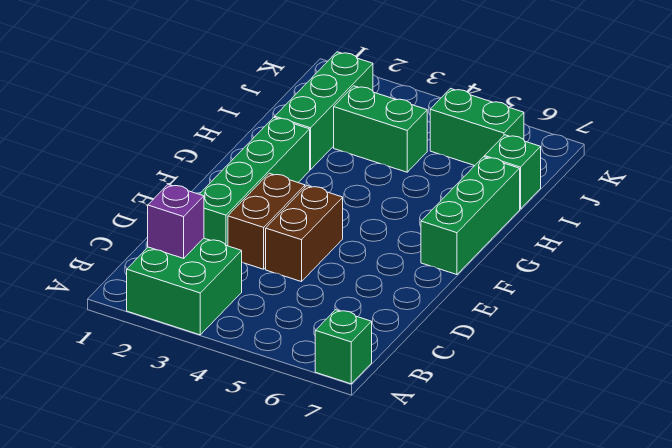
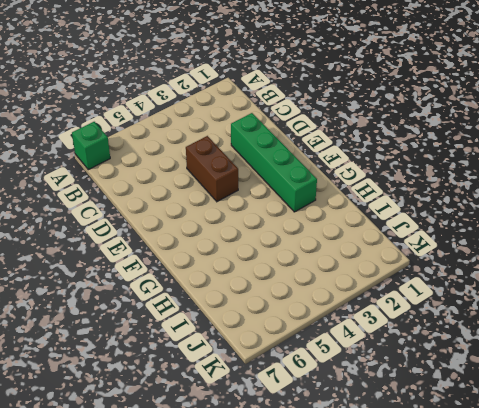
none -> green 2x2 brick [127,238,242,335]
none -> brown 1x2 brick [228,173,305,269]

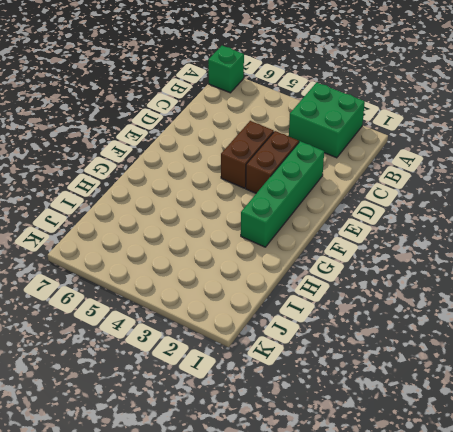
none -> green 1x3 brick [421,157,520,275]
none -> green 1x3 brick [275,52,373,170]

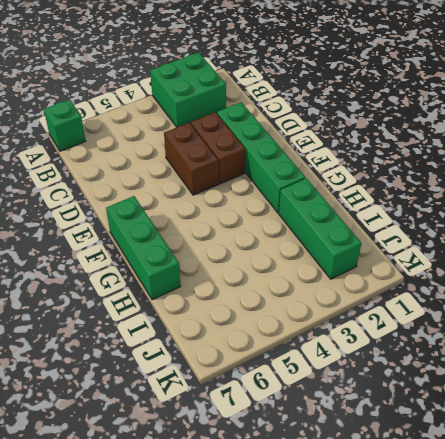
none -> green 1x2 brick [334,86,427,172]
none -> green 1x1 brick [485,135,541,209]

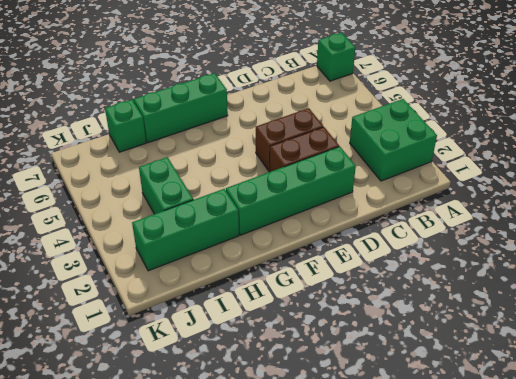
none -> green 1x2 brick [430,89,524,166]
none -> purple 1x1 brick [148,184,204,258]

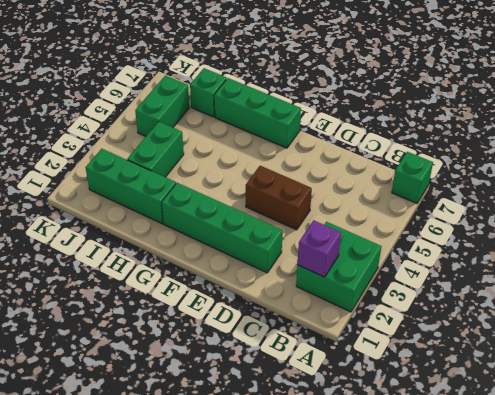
none -> brown 1x2 brick [228,173,305,269]

